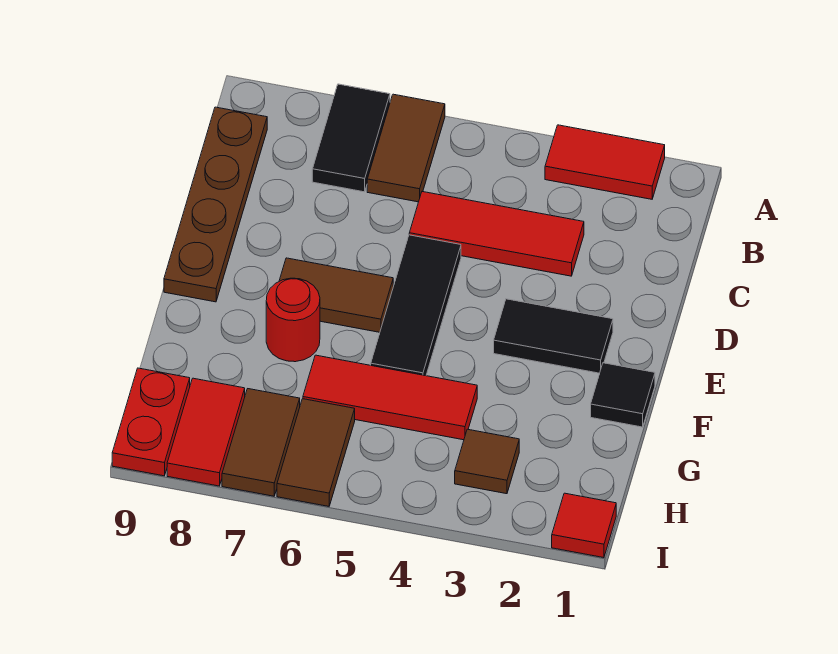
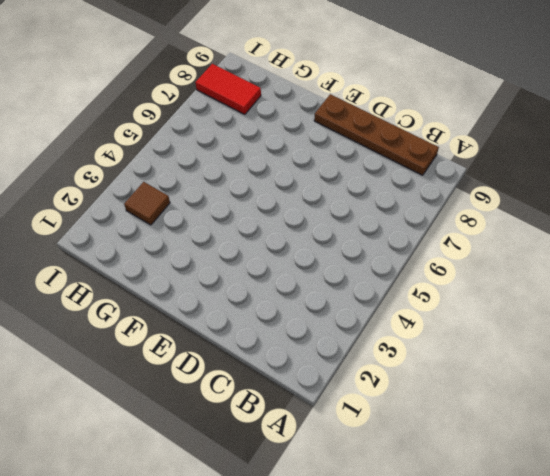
none -> red 1x2 tile [545,125,665,199]
none -> brown 1x2 tile [367,94,445,202]
none -> black 1x2 tile [312,84,390,192]

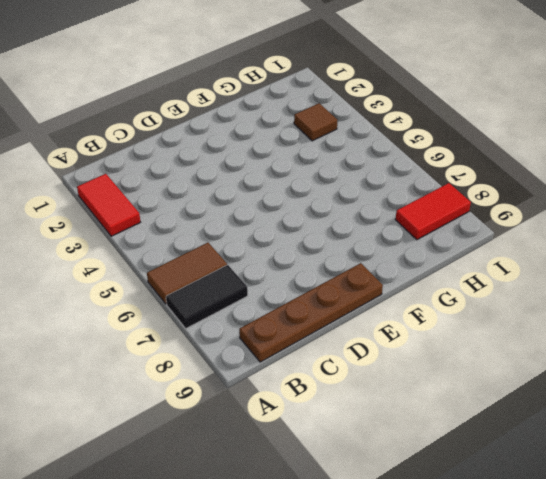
none -> red 1x3 tile [409,192,584,276]
none -> black 1x3 tile [371,235,461,376]
none -> black 1x2 tile [494,299,613,373]

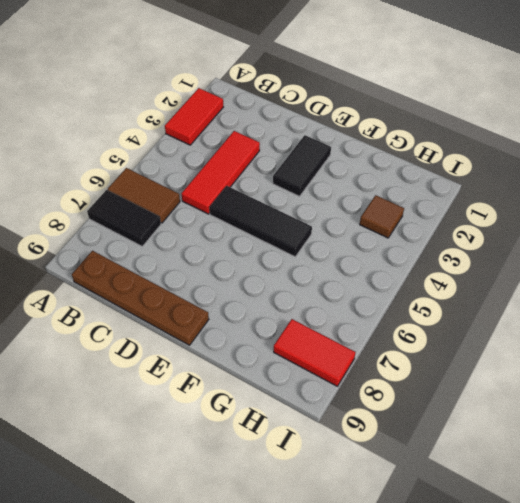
none -> brown 1x2 tile [279,258,393,332]
none -> black 1x1 tile [591,363,655,427]
none -> red 1x1 round brick [266,278,320,362]

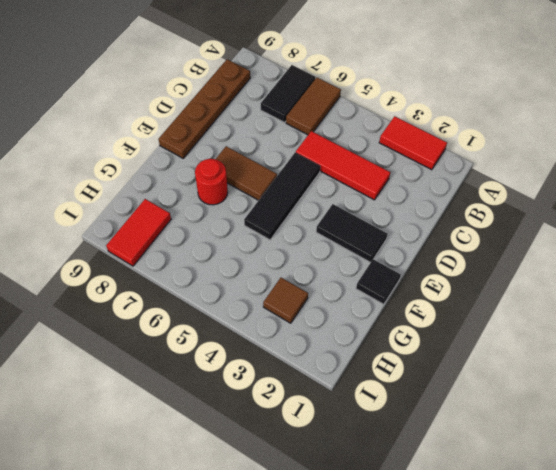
none -> red 1x3 tile [303,355,477,440]
none -> brown 1x2 tile [277,399,355,506]
none -> brown 1x2 tile [222,389,300,496]

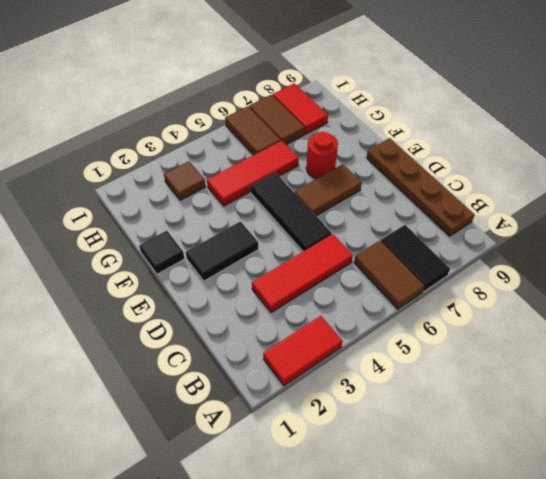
none -> red 1x2 plate [112,368,190,476]
none -> red 1x1 tile [552,493,616,558]

